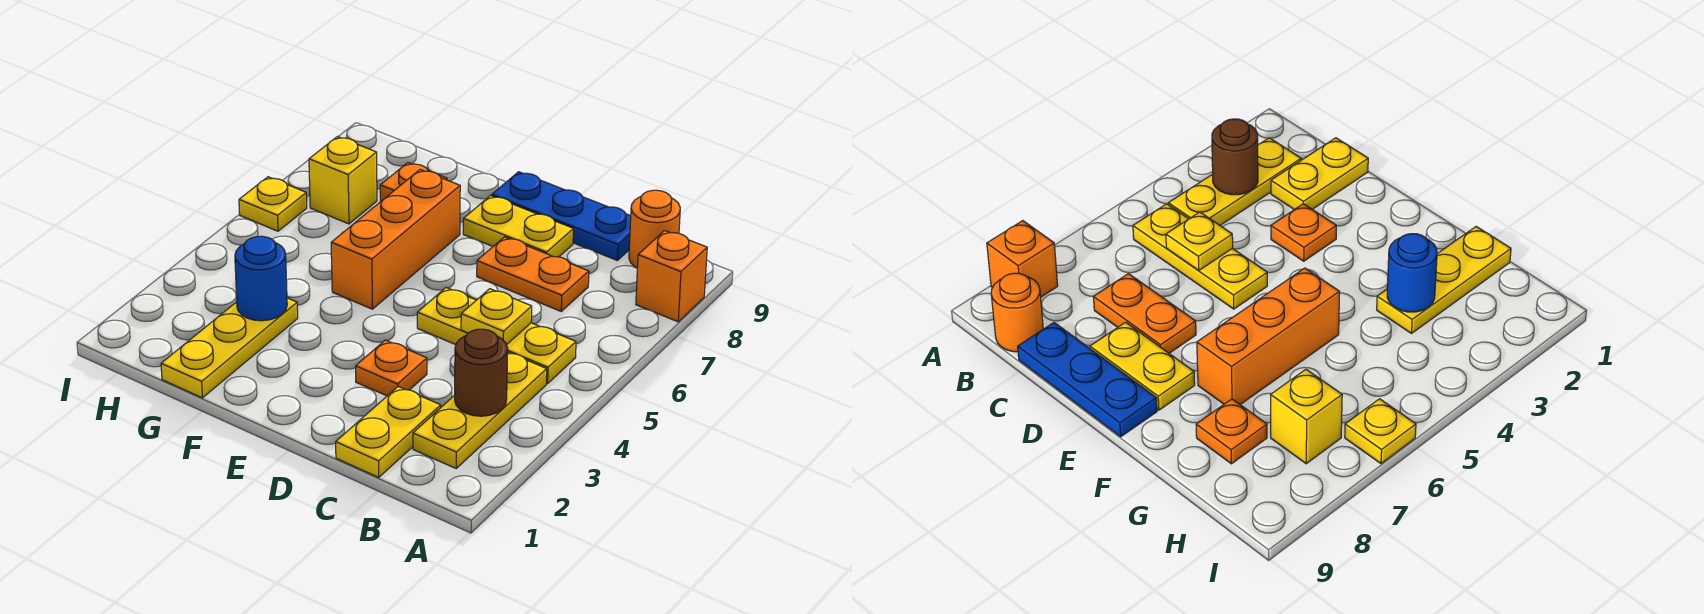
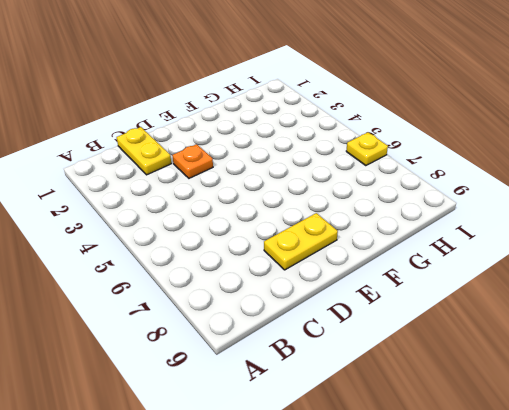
none -> orange 1x1 brick [636,231,707,322]
none -> yellow 1x3 plate [413,353,547,468]
none -> yellow 1x3 plate [417,288,576,384]

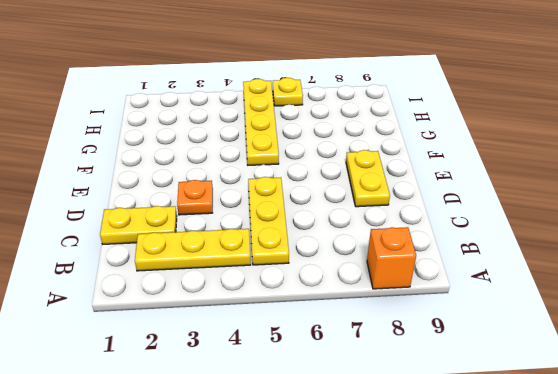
yellow 1x4 plate [243,79,279,165] -> orange 1x3 brick [331,170,460,309]
none -> orange 1x1 round brick [629,190,680,268]
none -> orange 1x2 plate [477,237,589,311]
none -> blue 1x3 plate [492,172,631,260]

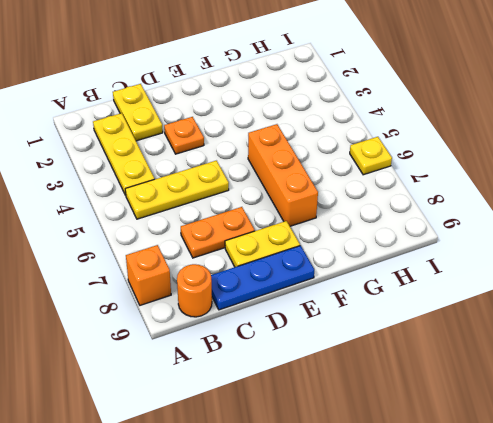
none -> yellow 1x3 plate [161,298,298,398]
none -> orange 1x1 plate [380,163,447,201]
none -> yellow 1x1 brick [309,137,377,224]

